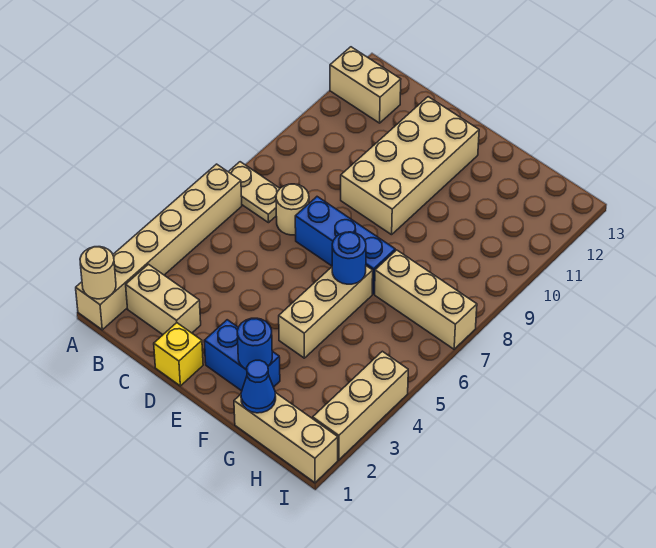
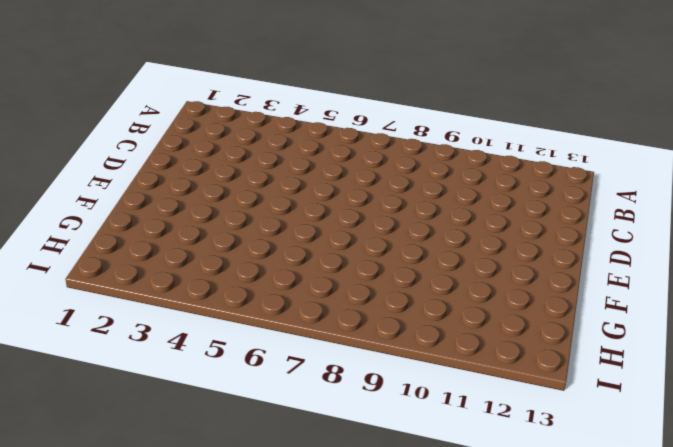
none -> tan 1x6 brick [76,164,242,330]
none -> tan 1x2 plate [228,162,280,223]
none -> tan 1x2 brick [330,47,401,123]

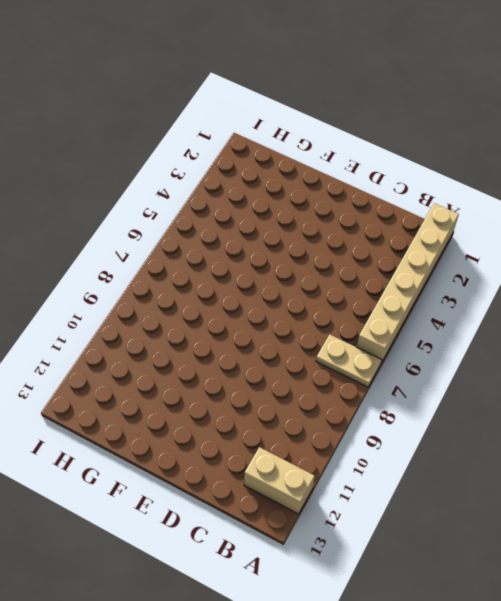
none -> tan 1x2 brick [126,264,201,335]
none -> tan 1x1 round brick [276,184,309,235]
none -> yellow 1x1 brick [154,323,203,386]

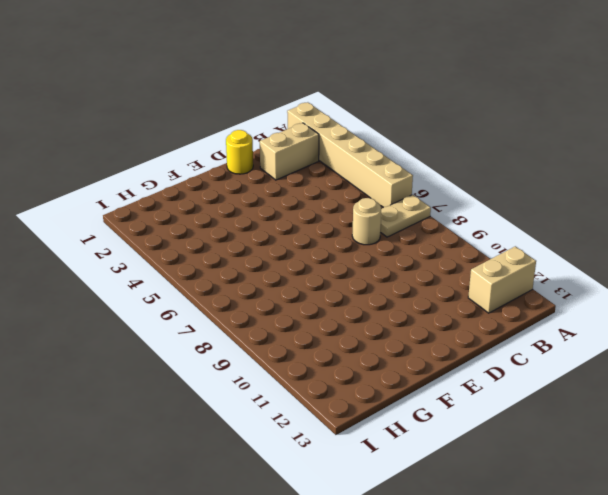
yellow 1x1 round brick [226,130,253,174] -> yellow 1x1 brick [154,323,203,386]
none -> blue 1x3 brick [295,197,395,294]
none -> tan 2x4 brick [341,97,479,235]
none -> blue 1x2 brick [204,320,280,391]

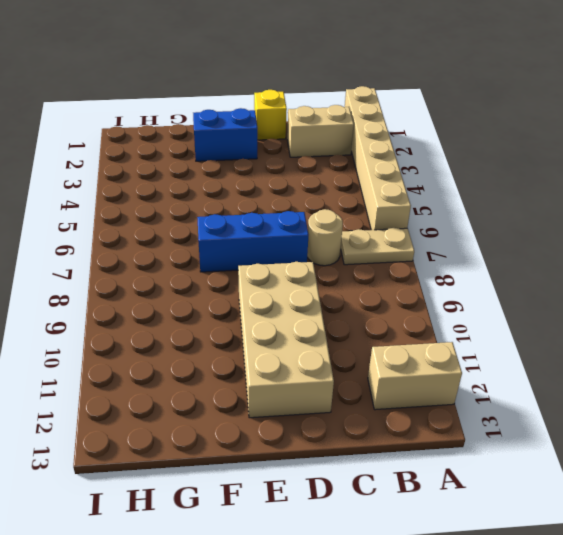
none -> tan 1x3 brick [279,266,373,358]
none -> tan 1x3 brick [234,392,338,483]
none -> tan 1x3 brick [375,250,477,349]

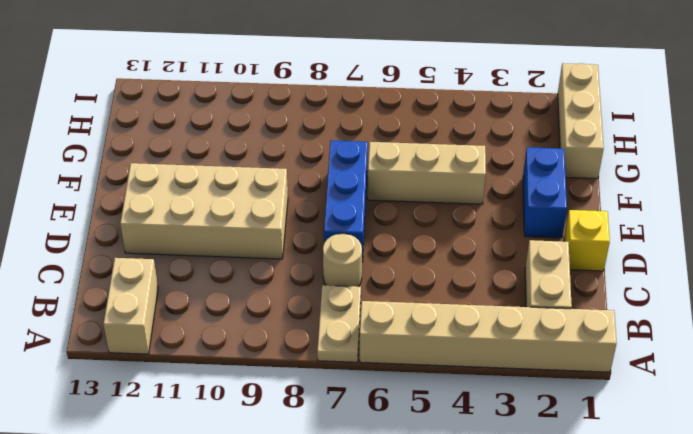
none -> tan 1x3 brick [375,250,477,349]
none -> tan 1x3 brick [313,351,408,460]
none -> tan 1x1 round brick [80,247,116,299]

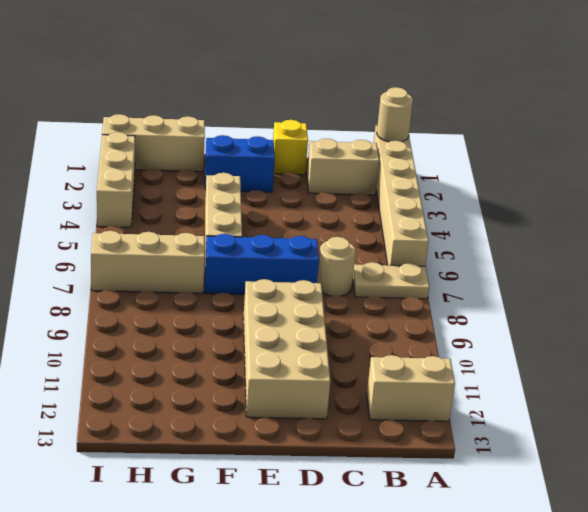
none -> blue 1x1 round brick [237,318,272,369]
none -> blue 1x1 round brick [332,232,366,284]
none -> blue 1x1 cone [241,360,276,413]

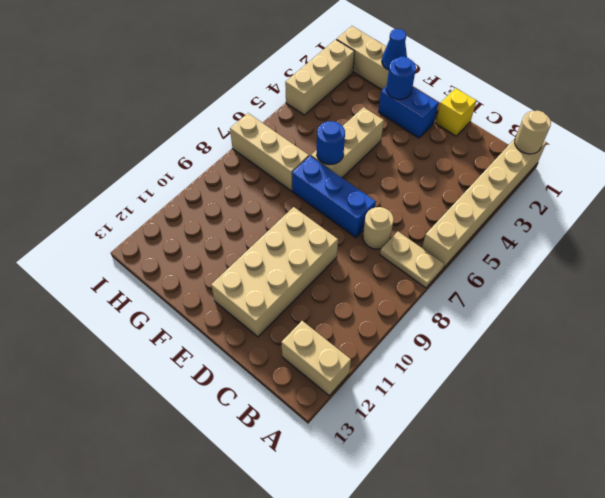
none -> tan 1x2 brick [126,264,201,335]

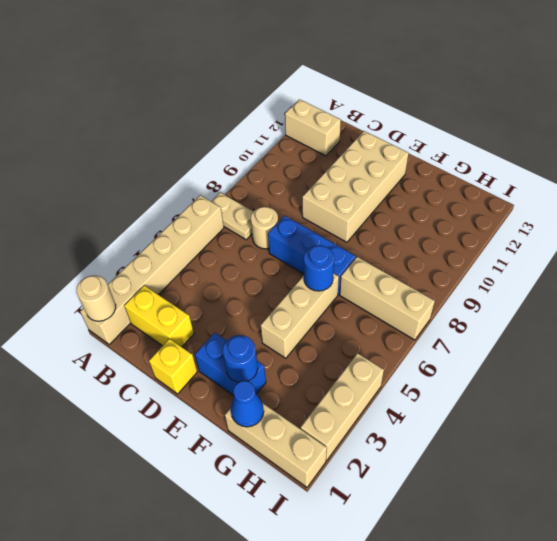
yellow 1x2 brick [124,286,194,347] -> tan 1x2 brick [126,264,201,335]

